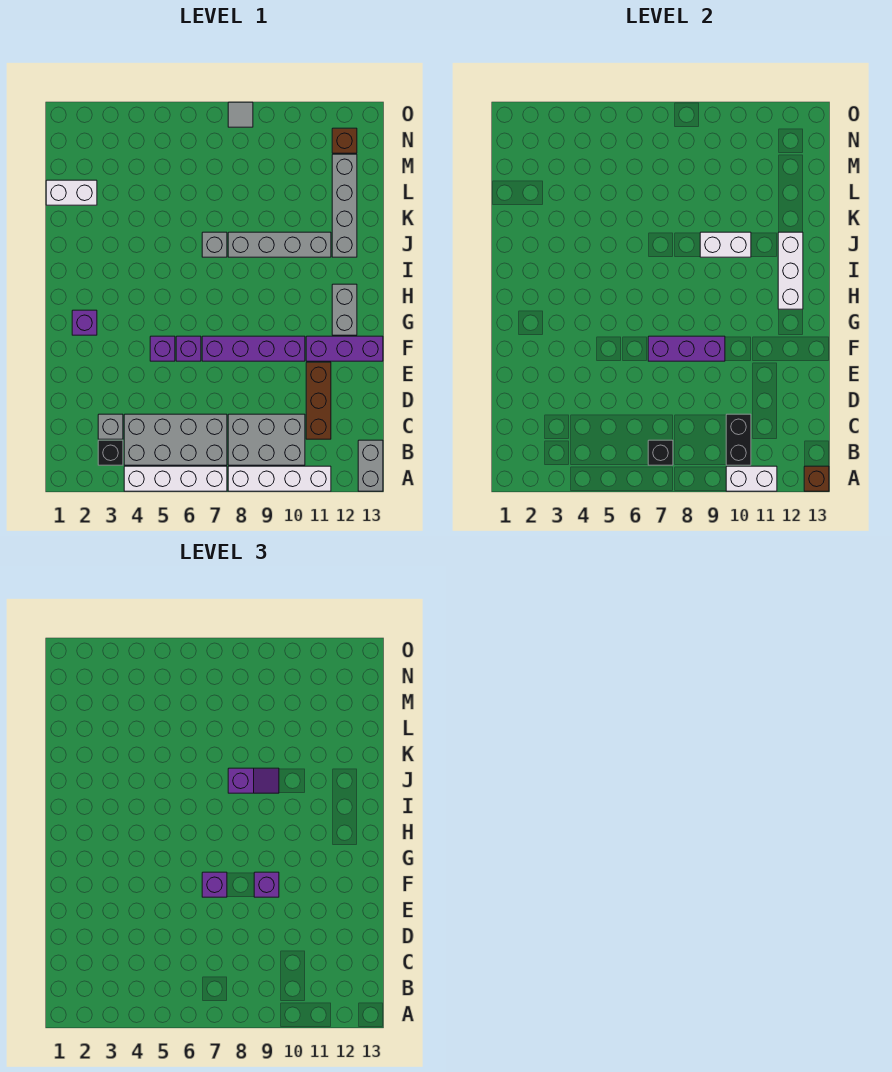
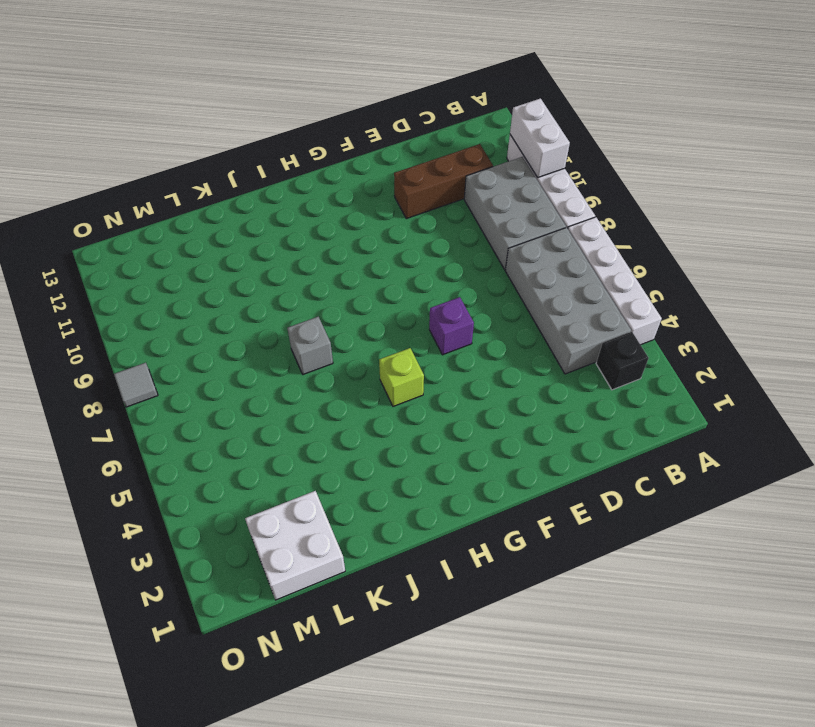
lime 1x1 brick [379,348,424,406] -> none
white 2x2 brick [245,491,345,600] -> white 1x2 brick [46,180,97,205]
none -> grey 1x2 brick [358,440,383,491]
none -> grey 1x1 brick [98,414,123,439]
none -> purple 1x1 brick [150,336,175,361]
none -> purple 1x4 brick [202,336,305,361]

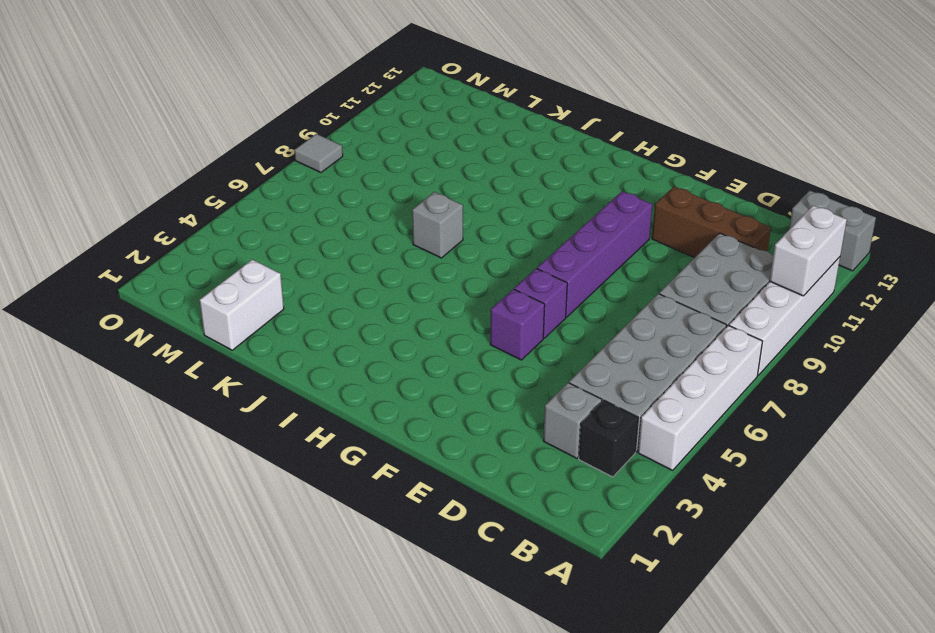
none -> purple 1x3 brick [306,336,383,361]
none -> purple 1x1 brick [72,310,97,335]
none -> grey 1x2 brick [332,284,357,335]
none -> grey 1x4 brick [228,232,331,257]

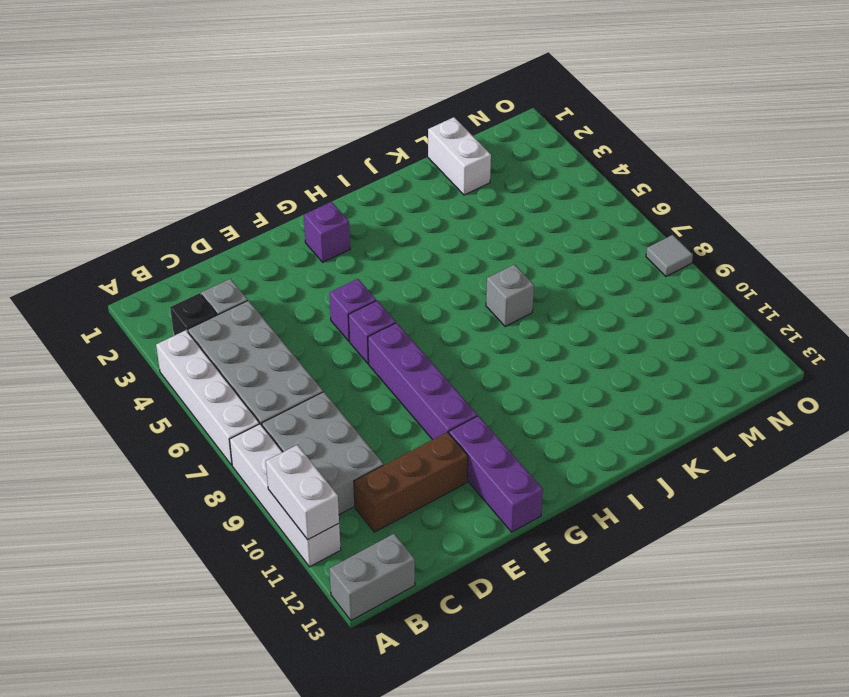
none -> grey 1x2 brick [332,284,357,335]
none -> grey 1x4 brick [228,232,331,257]
none -> grey 1x4 brick [332,154,357,257]
none -> brown 1x1 brick [332,128,357,153]

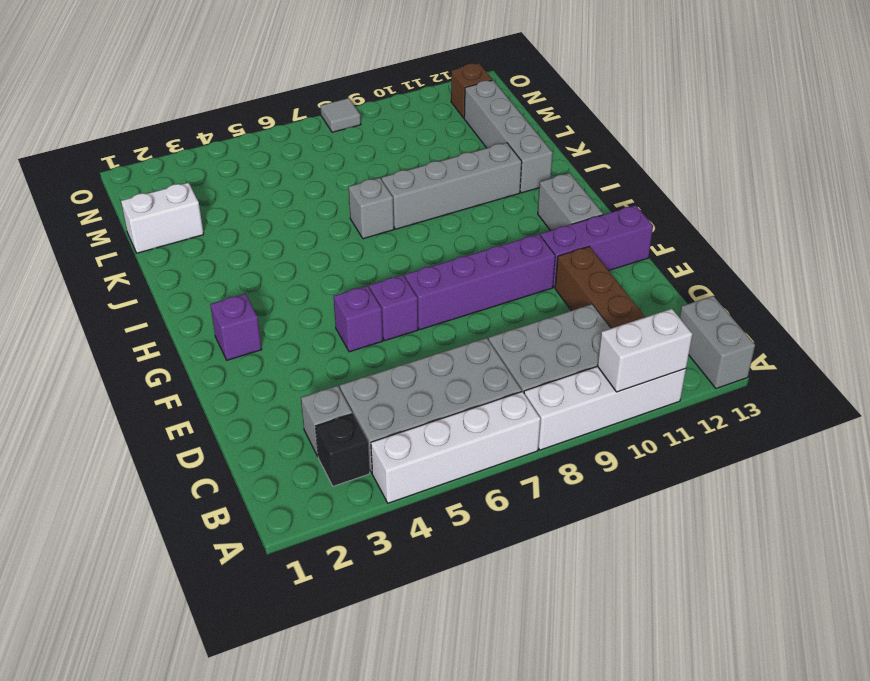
none -> brown 1x1 brick [804,466,829,491]
none -> black 1x1 brick [648,440,673,465]
none -> black 1x2 brick [726,414,751,465]
none -> purple 1x3 brick [648,336,725,361]

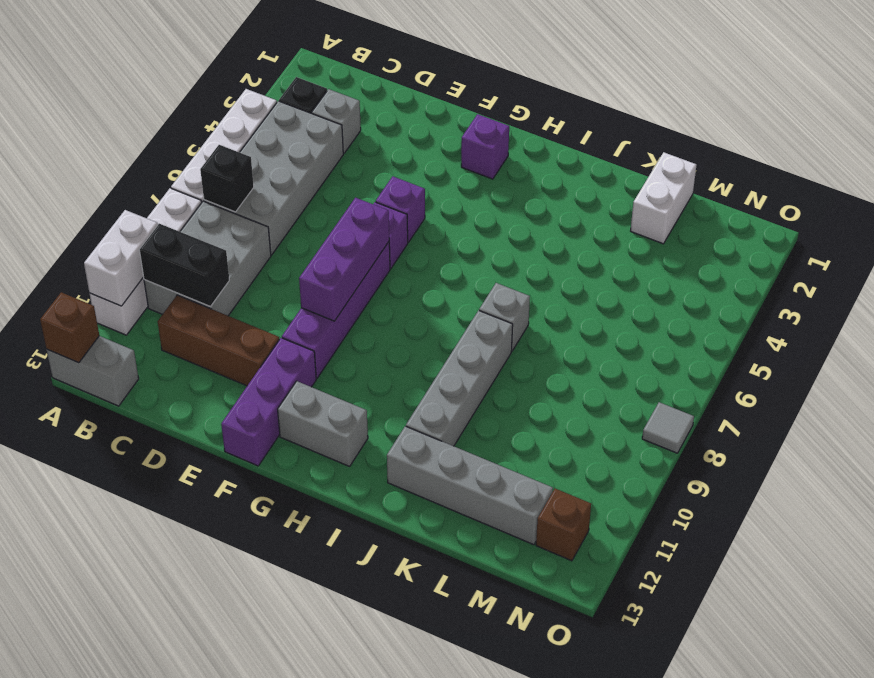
none -> white 1x3 brick [778,232,803,309]
none -> white 1x2 brick [700,232,751,257]
none -> purple 1x1 brick [202,872,227,897]
none -> purple 1x1 brick [254,872,279,897]

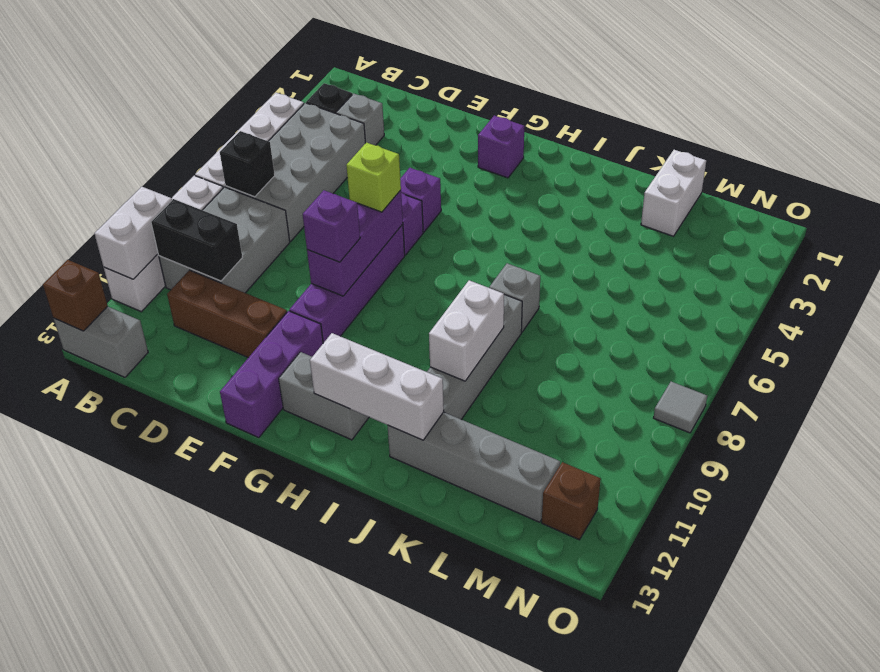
lime 1x1 brick [346,142,401,212] -> purple 1x1 brick [202,872,227,897]
none -> purple 1x2 slope [228,768,279,793]

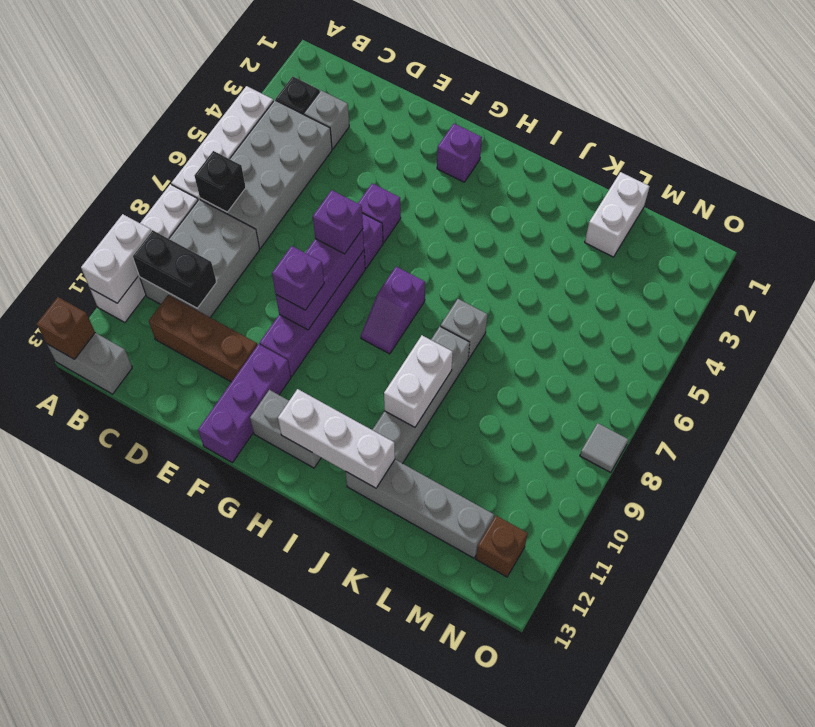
purple 1x2 slope [361,267,425,354] -> purple 1x2 slope moved to [228,768,279,793]

